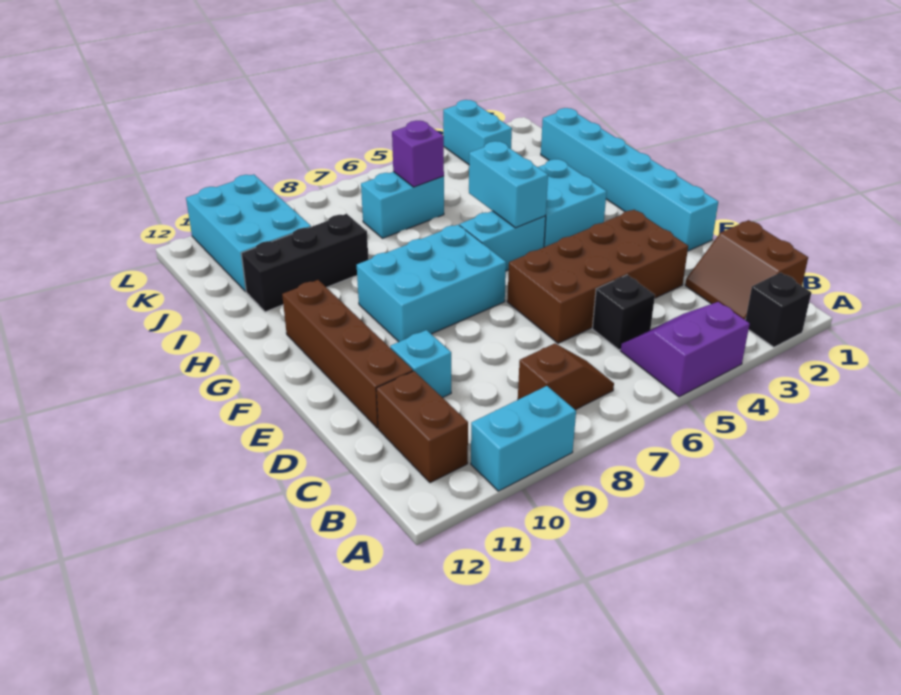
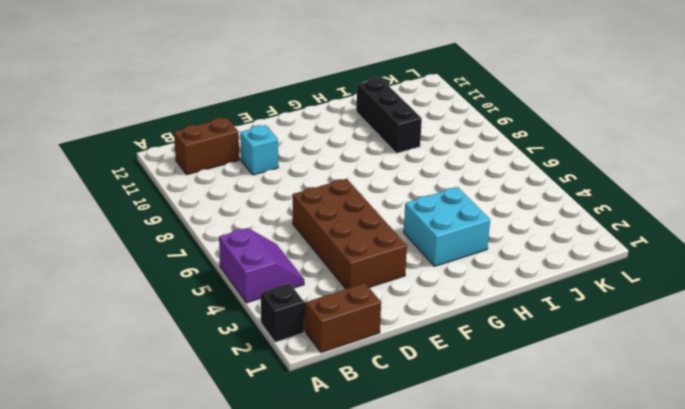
none -> cyan 1x2 brick [471,386,576,491]
none -> brown 1x2 slope [518,343,614,410]
none -> black 1x1 brick [592,275,655,350]

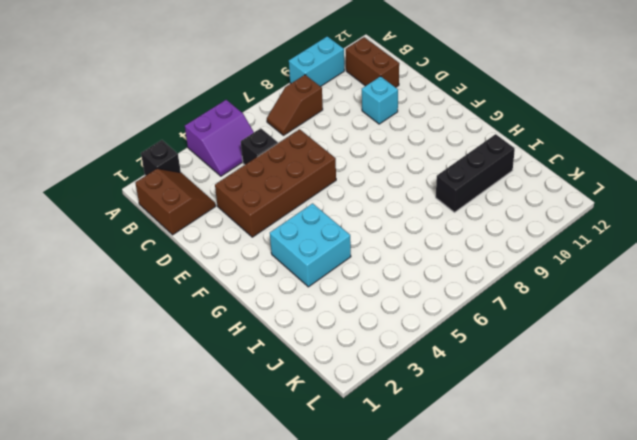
none -> brown 1x4 brick [282,280,413,428]
none -> cyan 1x6 brick [541,108,718,251]
none -> cyan 2x3 brick [357,225,506,342]

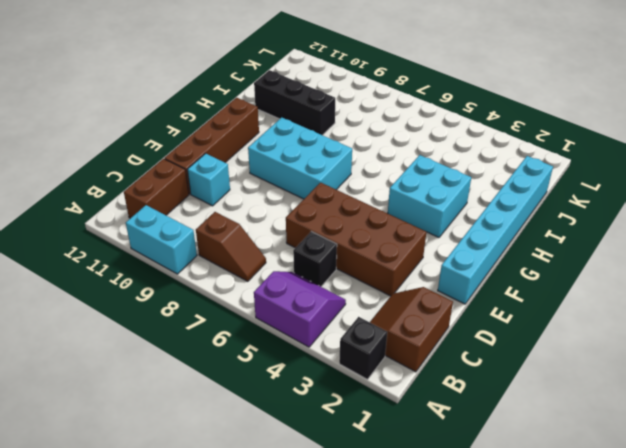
none -> cyan 1x2 brick [460,211,546,271]
none -> cyan 1x2 brick [361,172,444,238]
none -> cyan 2x3 brick [186,174,311,292]

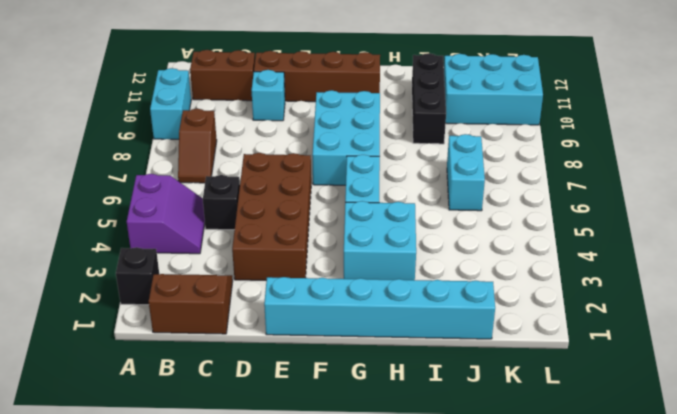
none -> cyan 1x2 brick [443,100,512,164]
none -> cyan 1x2 brick [469,141,548,228]
none -> purple 1x1 brick [392,121,444,187]

